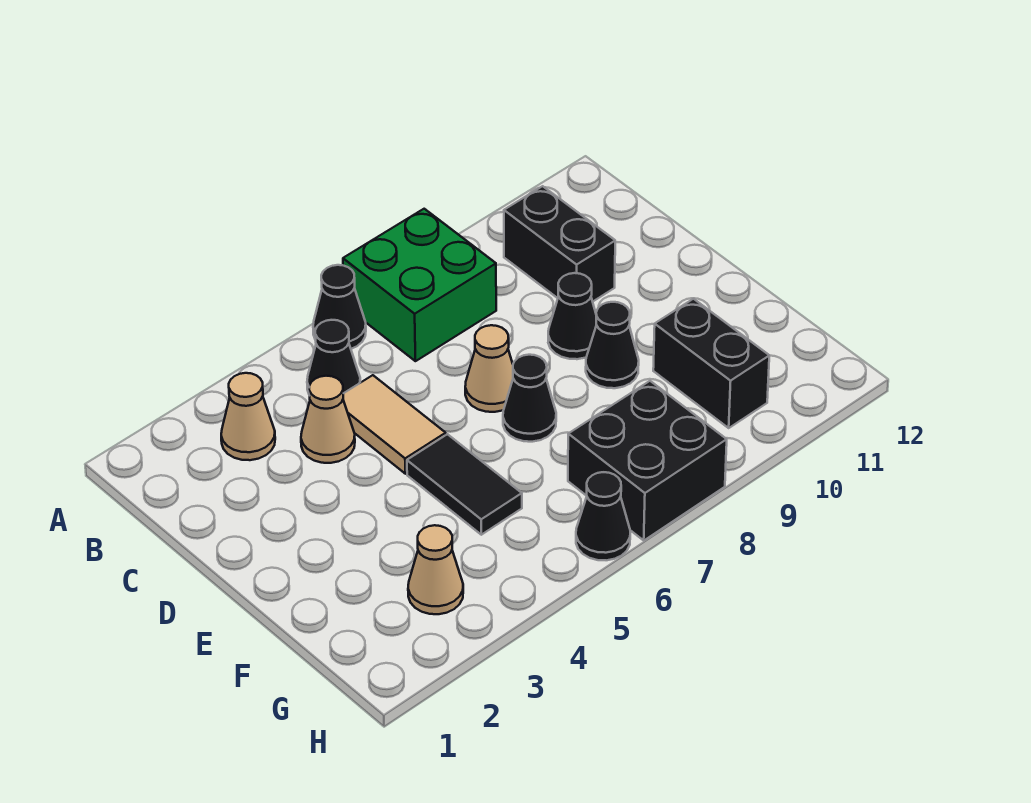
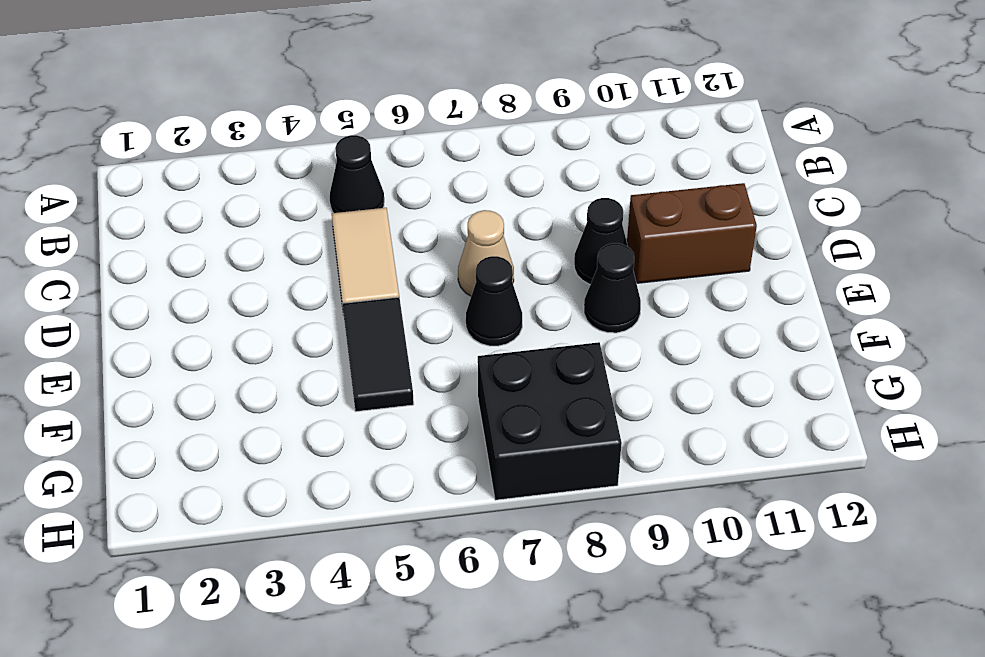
brown 1x2 brick [627,183,757,283] -> none
none -> black 1x1 cone [313,265,366,349]
none -> green 2x2 brick [343,209,496,361]
none -> tan 1x1 cone [221,373,275,460]

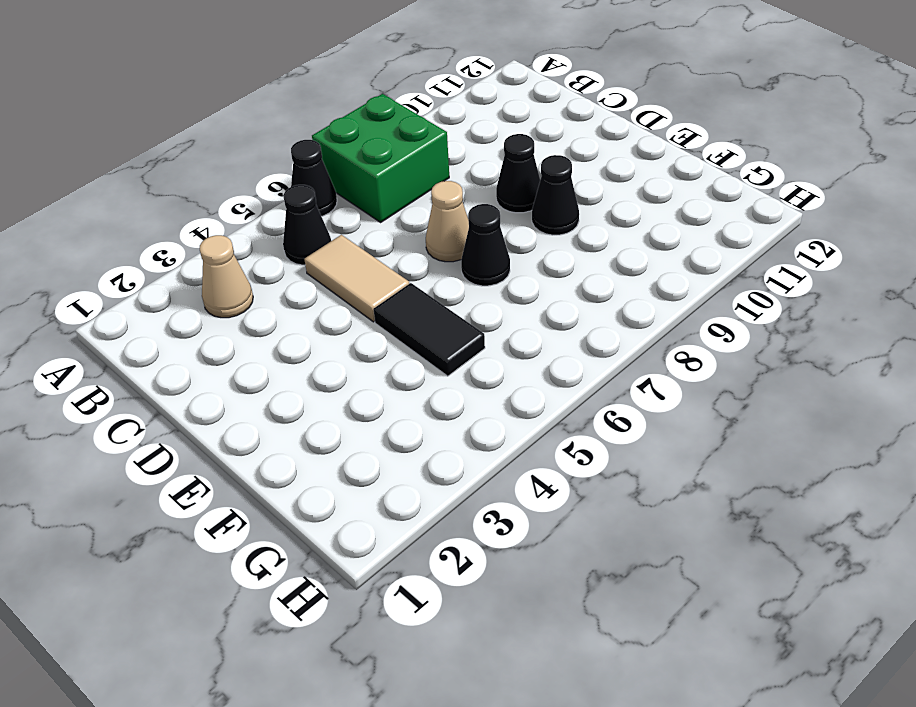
none -> black 1x2 brick [504,186,615,301]
none -> tan 1x1 cone [301,376,355,463]
none -> black 1x2 brick [653,299,769,428]

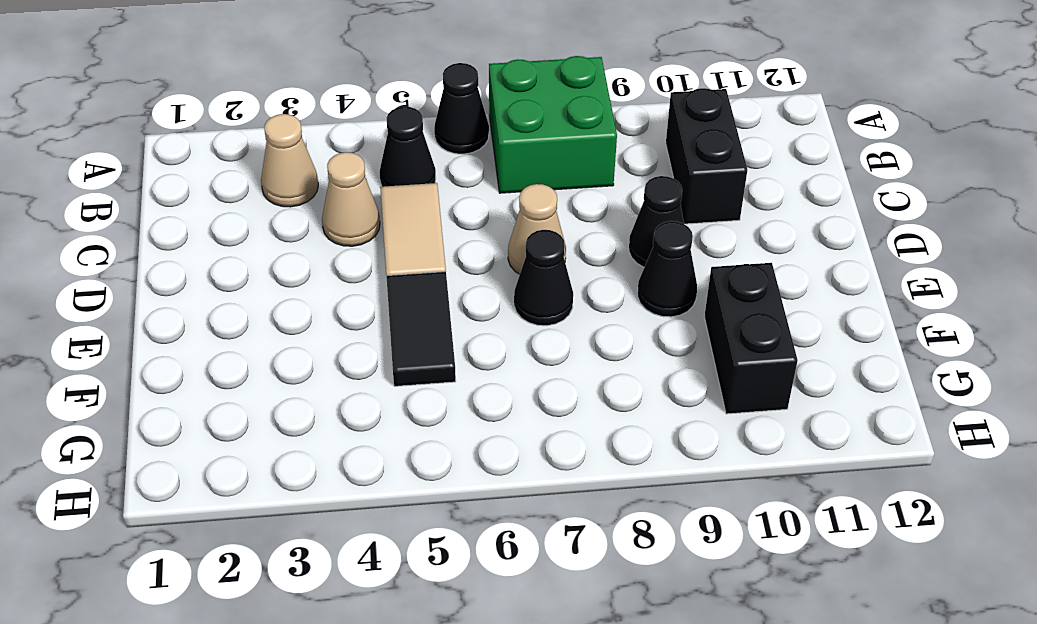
none -> tan 1x1 cone [408,525,463,614]
none -> black 2x2 brick [568,381,727,540]
none -> black 1x1 cone [576,472,630,560]

